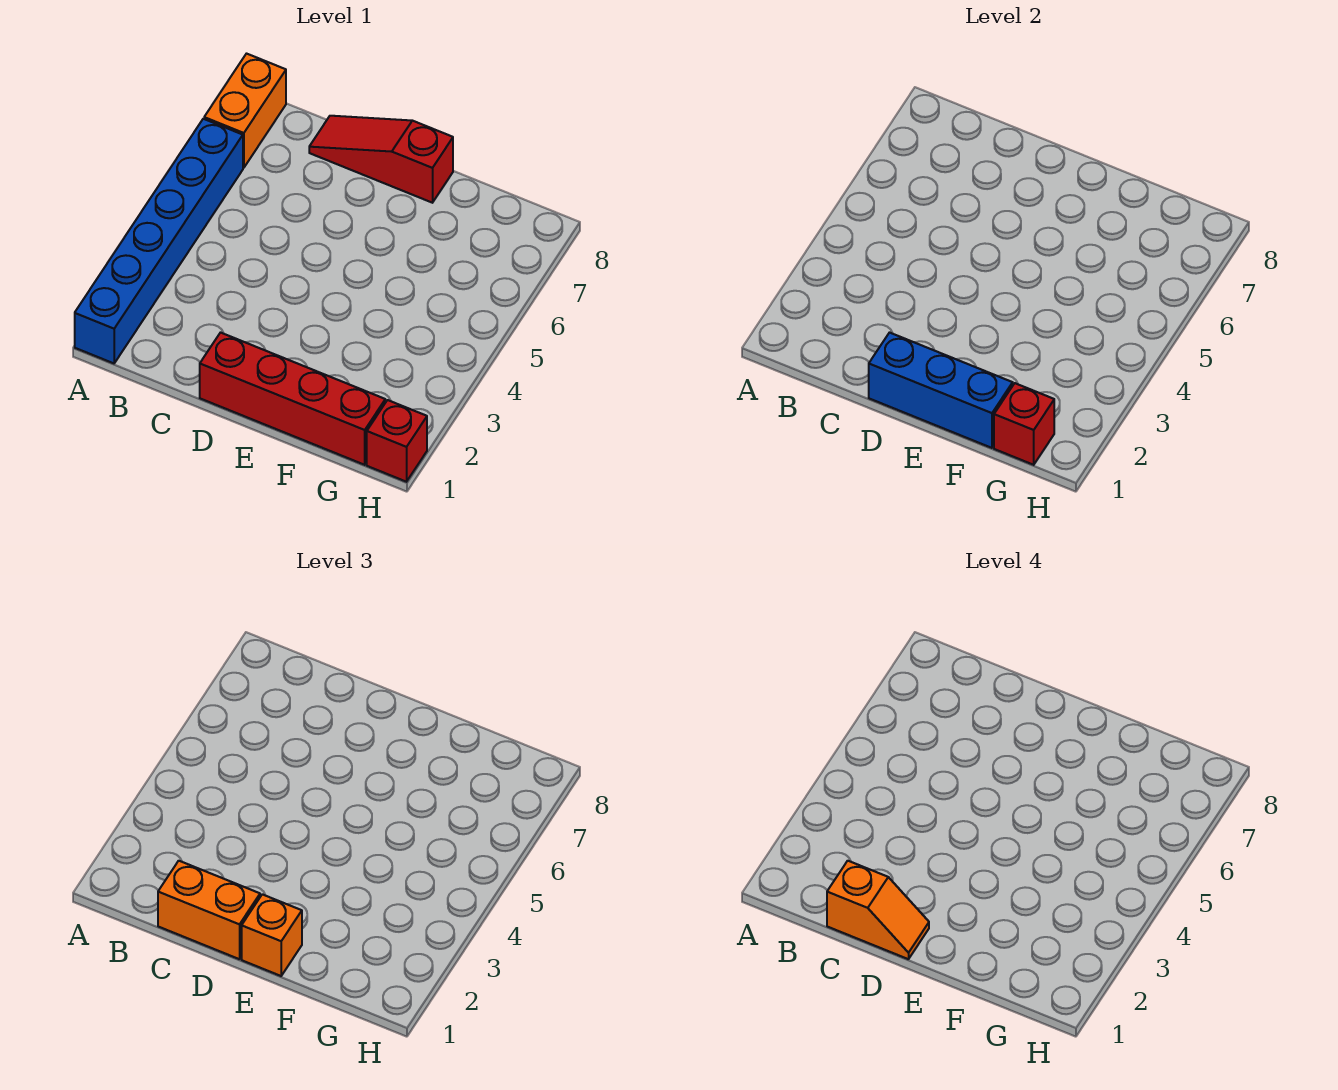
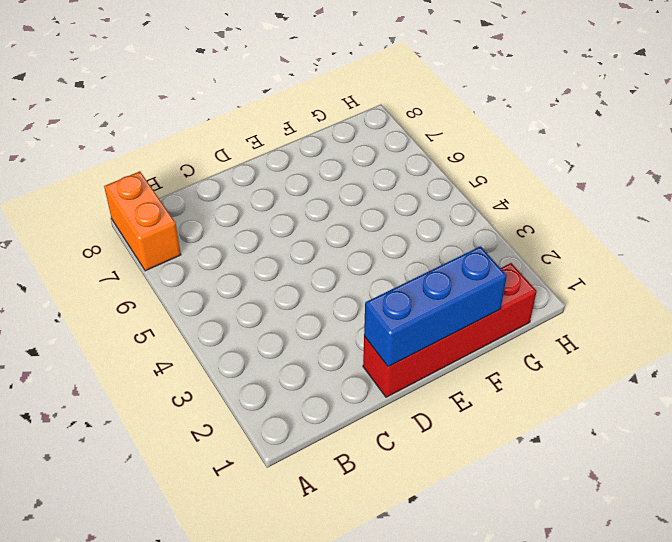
none -> blue 1x6 brick [75,119,243,363]
none -> red 1x3 slope [309,116,453,203]

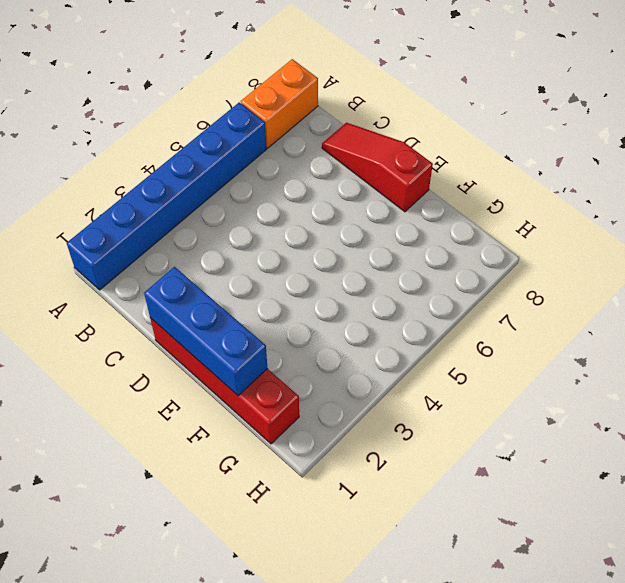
none -> red 1x1 brick [367,400,427,482]
none -> red 1x1 brick [994,383,1054,465]

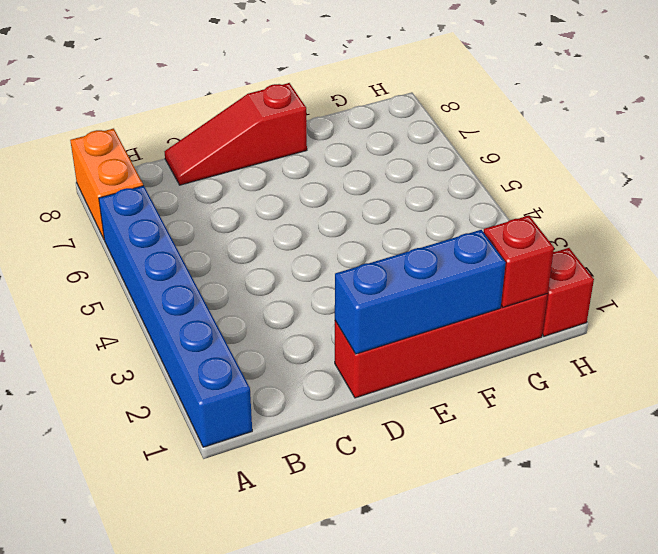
none -> orange 1x2 brick [158,861,260,959]
none -> orange 1x1 brick [242,894,302,976]

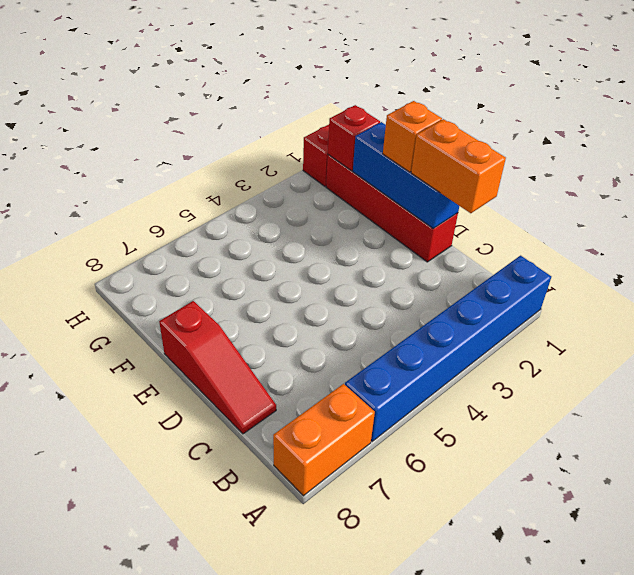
none -> orange 1x2 slope [827,861,929,959]

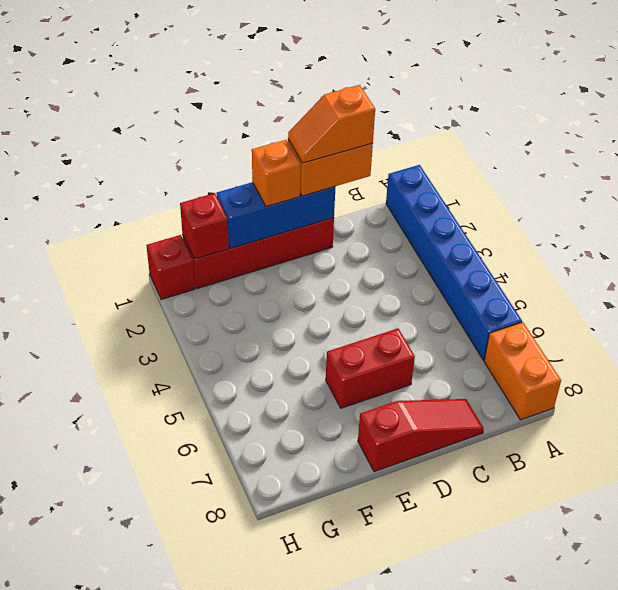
red 1x2 brick [326,328,415,408] -> none

